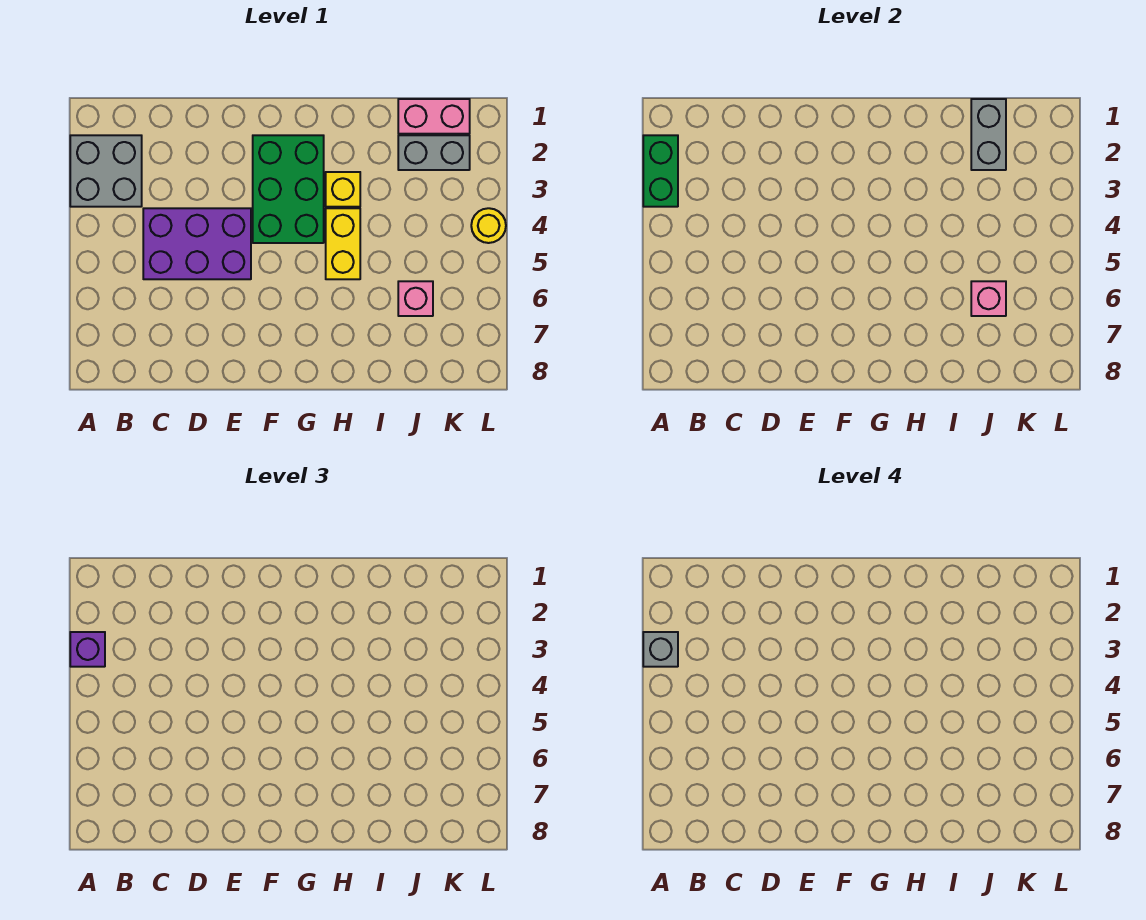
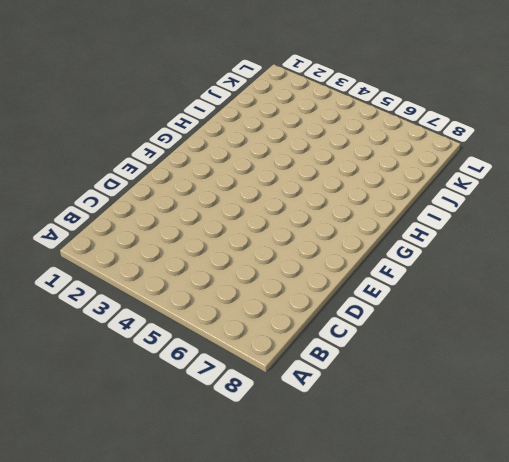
none -> grey 2x2 brick [70,135,142,207]
none -> purple 2x3 brick [143,208,251,279]
none -> green 2x3 brick [253,135,324,243]

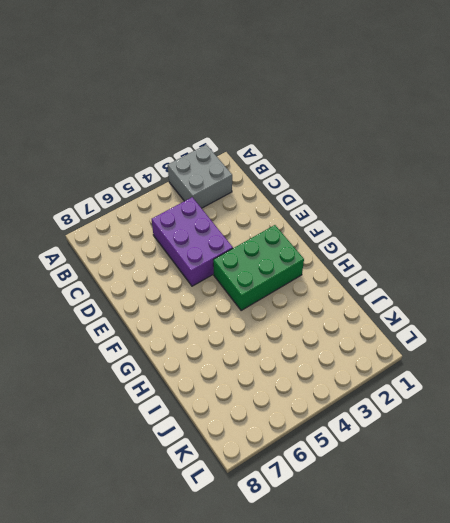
none -> yellow 1x1 brick [326,172,360,207]
none -> yellow 1x2 brick [326,208,360,279]
none -> pink 1x2 brick [398,99,470,134]

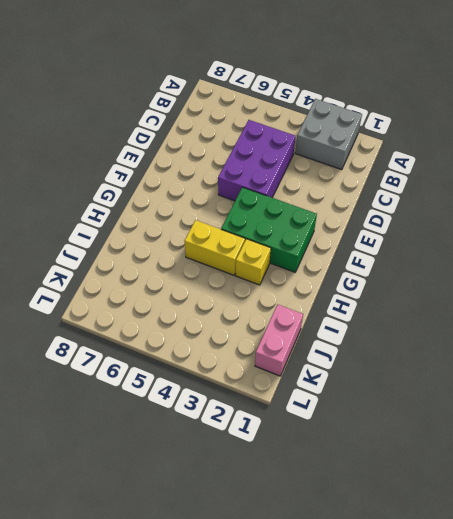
none -> grey 1x2 brick [398,135,470,170]
none -> pink 1x1 brick [398,281,433,316]
none -> yellow 1x1 round brick [471,208,506,243]

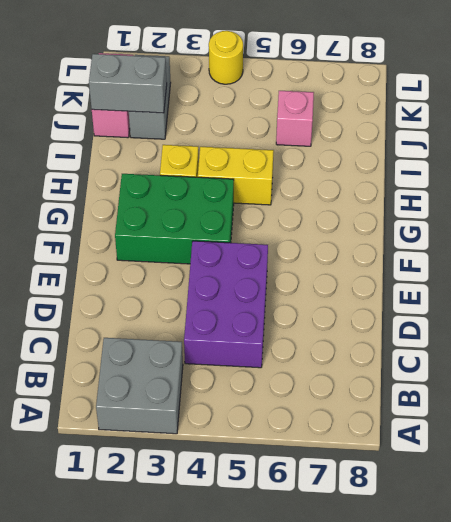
none -> green 1x2 brick [643,135,678,207]
none -> pink 1x1 brick [971,281,1006,316]
none -> purple 1x1 brick [70,632,105,667]

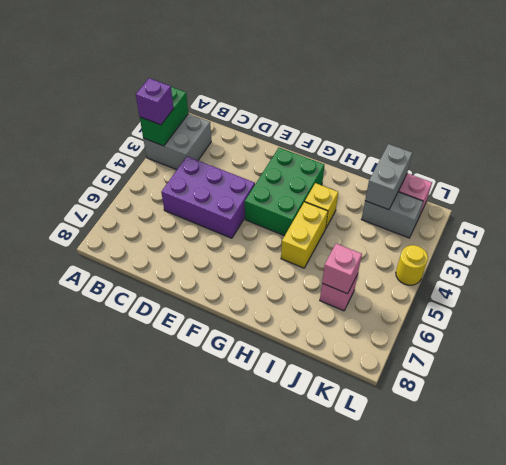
none -> grey 1x1 brick [643,632,678,667]

